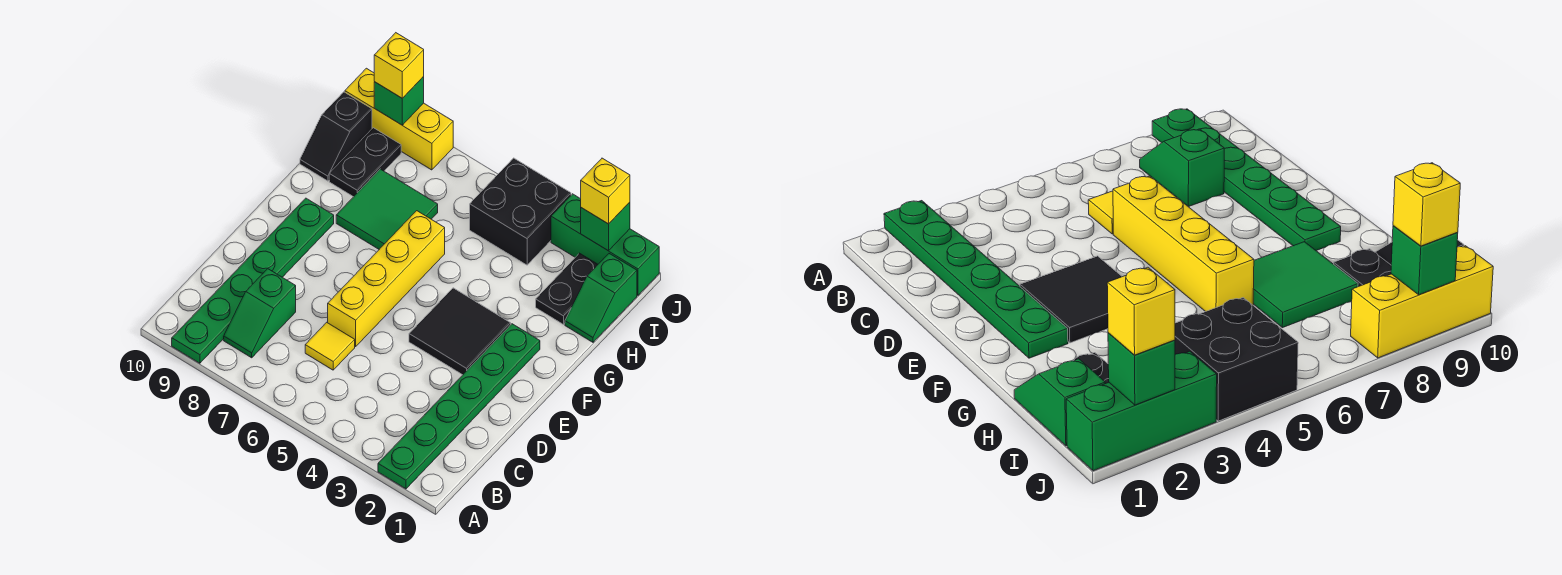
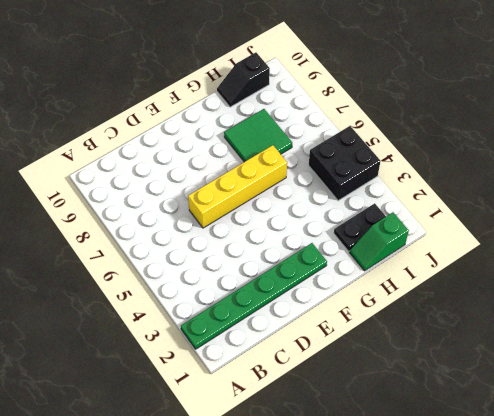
none -> green 1x6 plate [172,198,334,363]
none -> green 1x2 slope [224,269,296,358]
none -> yellow 1x1 tile [305,322,355,370]

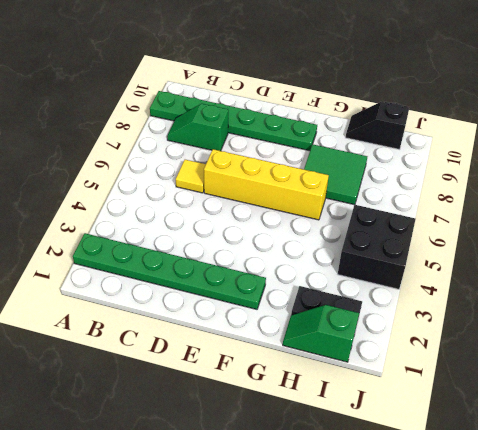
none -> black 2x2 tile [409,288,511,375]
none -> black 1x2 plate [329,128,401,197]
none -> green 1x3 brick [551,194,659,295]

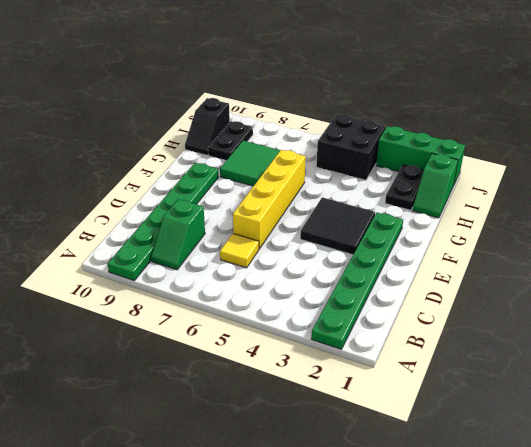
none -> yellow 1x3 brick [345,68,453,170]
none -> green 1x1 brick [581,202,630,251]
none -> green 1x1 brick [374,77,424,125]

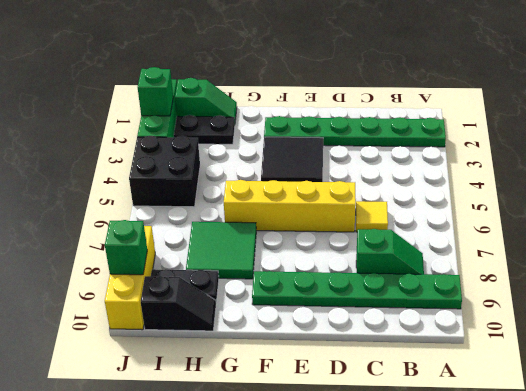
none -> yellow 1x1 brick [581,158,630,224]
none -> yellow 1x1 brick [374,33,424,98]

